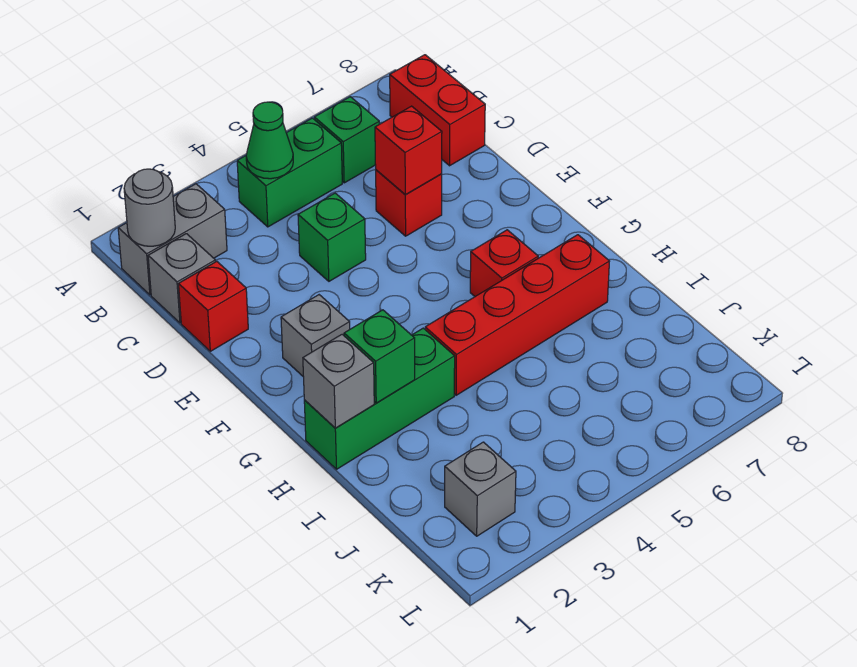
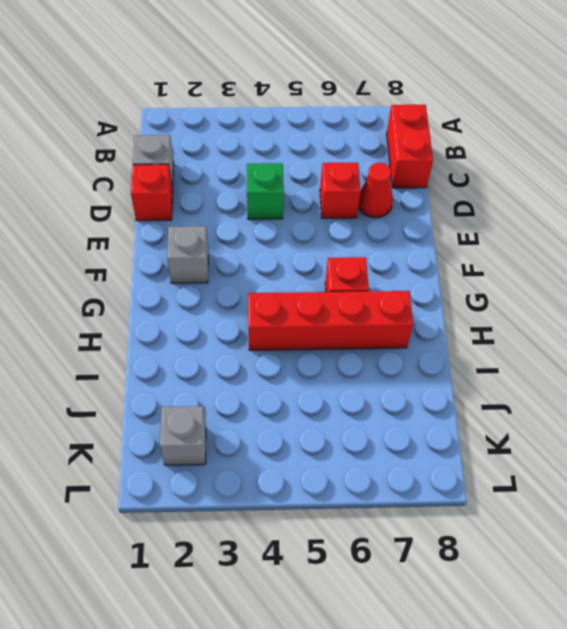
red 1x1 cone [358,163,393,218] -> none
none -> grey 1x2 brick [118,184,227,295]
none -> green 1x2 brick [237,118,342,227]
none -> green 1x1 brick [314,97,379,183]

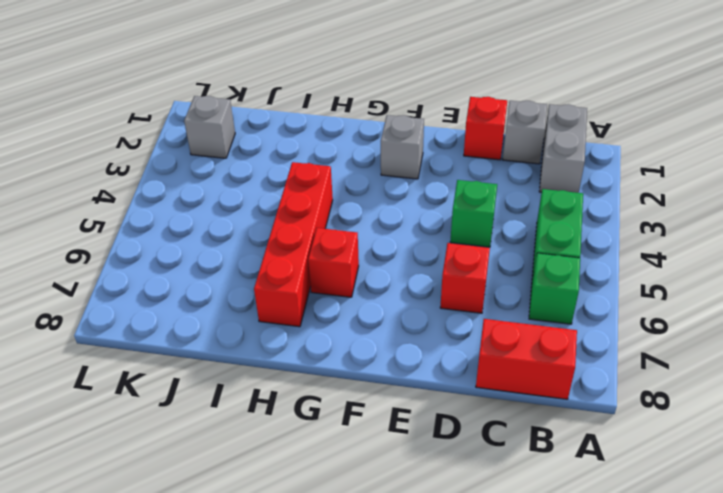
none -> green 1x3 brick [304,328,455,469]
none -> grey 1x1 round brick [124,169,175,246]
none -> green 1x1 cone [246,102,293,179]

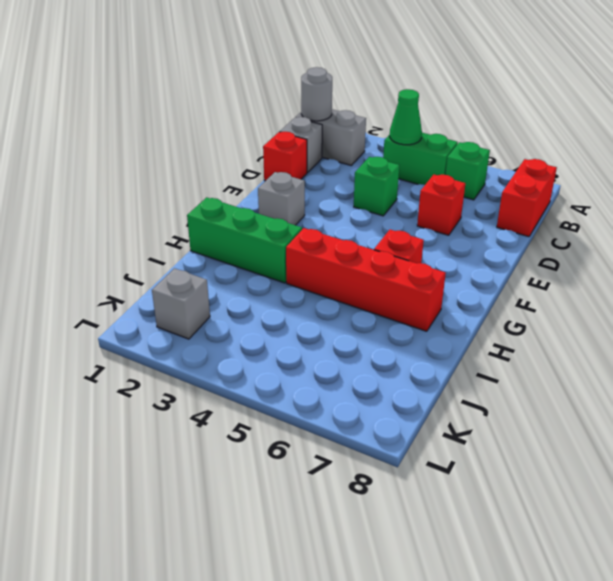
none -> red 1x1 brick [375,106,442,195]
none -> grey 1x1 brick [303,334,374,428]
none -> green 1x1 brick [344,310,415,403]

